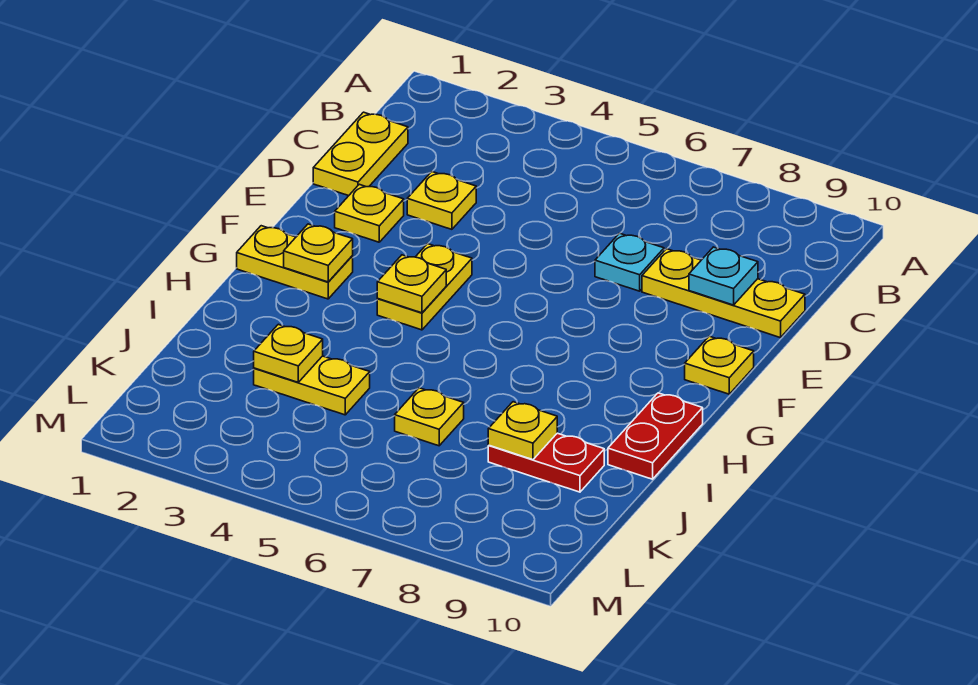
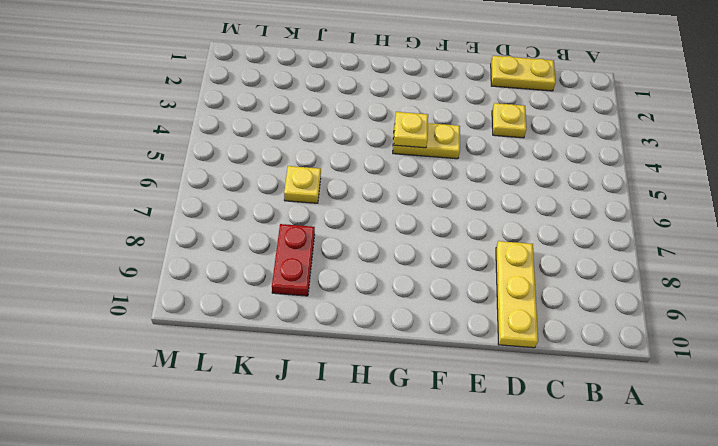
none -> cyan 1x1 plate [595,233,664,291]
none -> yellow 1x1 plate [335,184,404,242]
none -> yellow 1x1 plate [685,336,754,394]

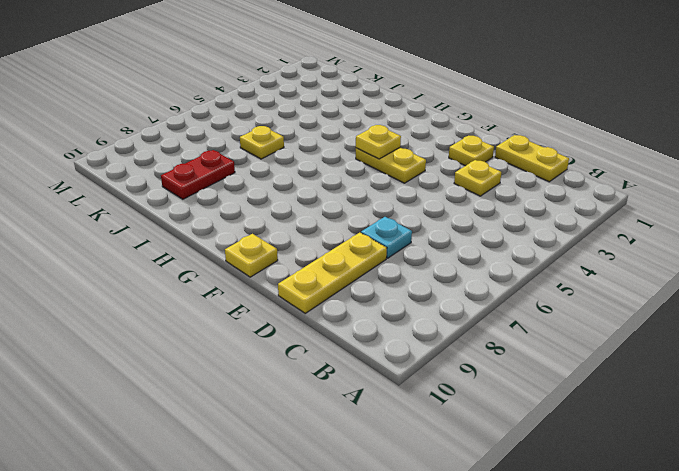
none -> yellow 1x2 plate [237,226,353,299]
none -> red 1x2 plate [608,393,703,479]
none -> yellow 1x2 plate [254,356,370,415]

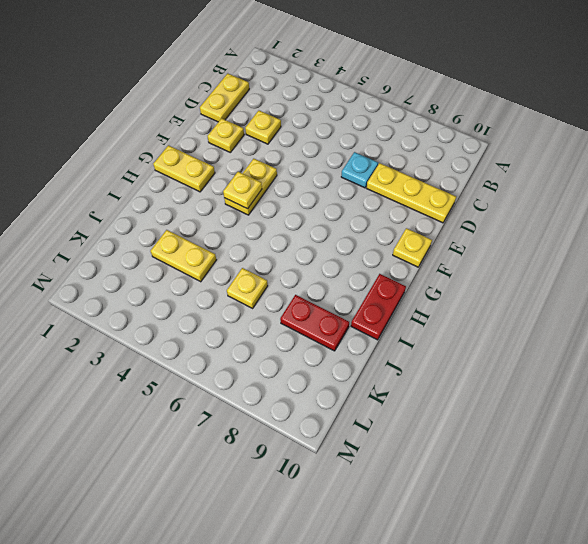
none -> cyan 1x1 plate [689,247,758,305]
none -> yellow 1x1 plate [284,224,353,282]
none -> yellow 1x1 plate [254,324,323,382]

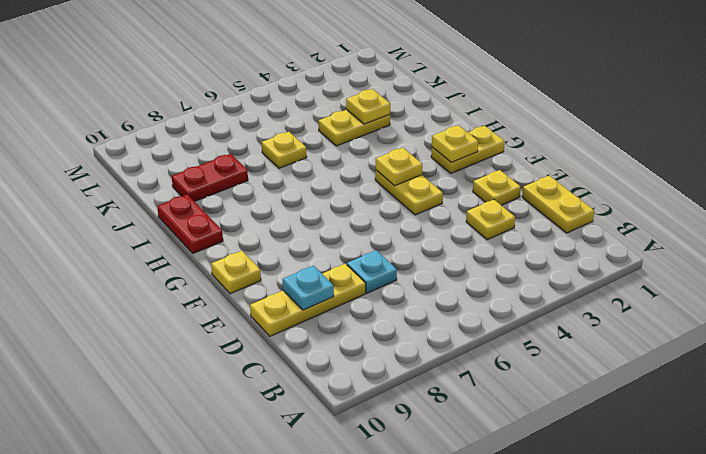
none -> yellow 1x1 plate [488,402,557,460]

